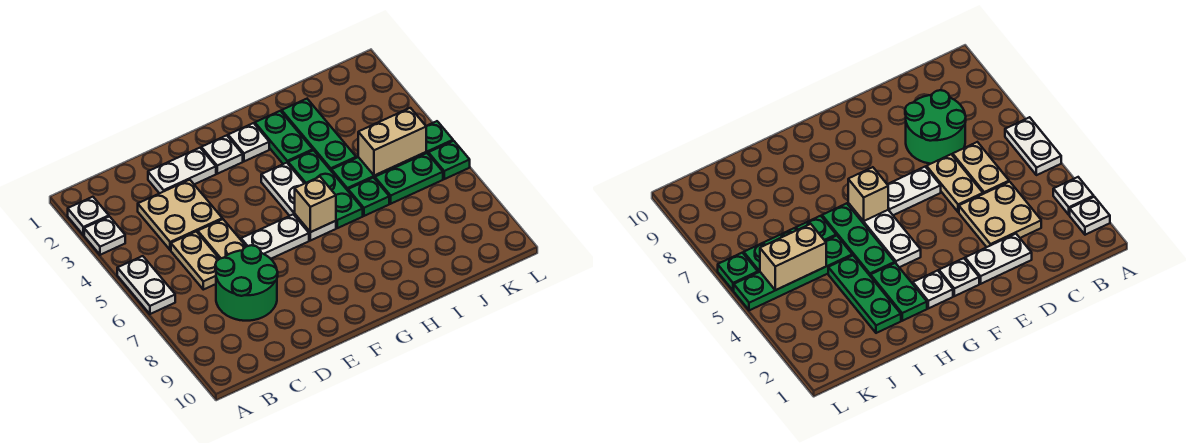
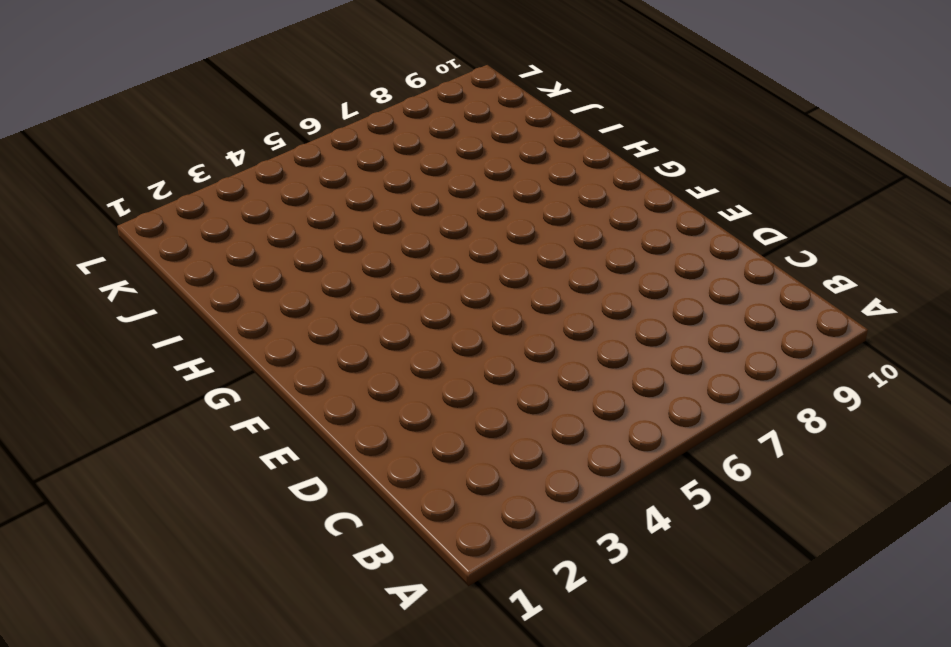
none -> white 1x1 plate [68,197,109,235]
none -> white 1x1 plate [84,217,125,255]
none -> white 1x2 plate [117,256,175,314]

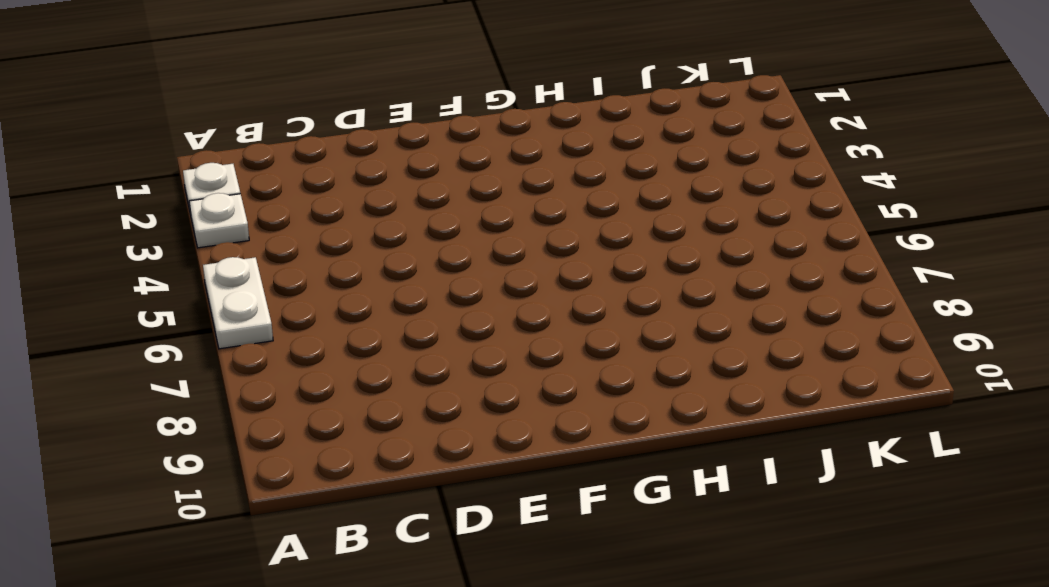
none -> tan 2x2 plate [138,180,222,250]
none -> tan 1x2 plate [171,231,219,290]
none -> green 2x2 round brick [215,245,278,321]

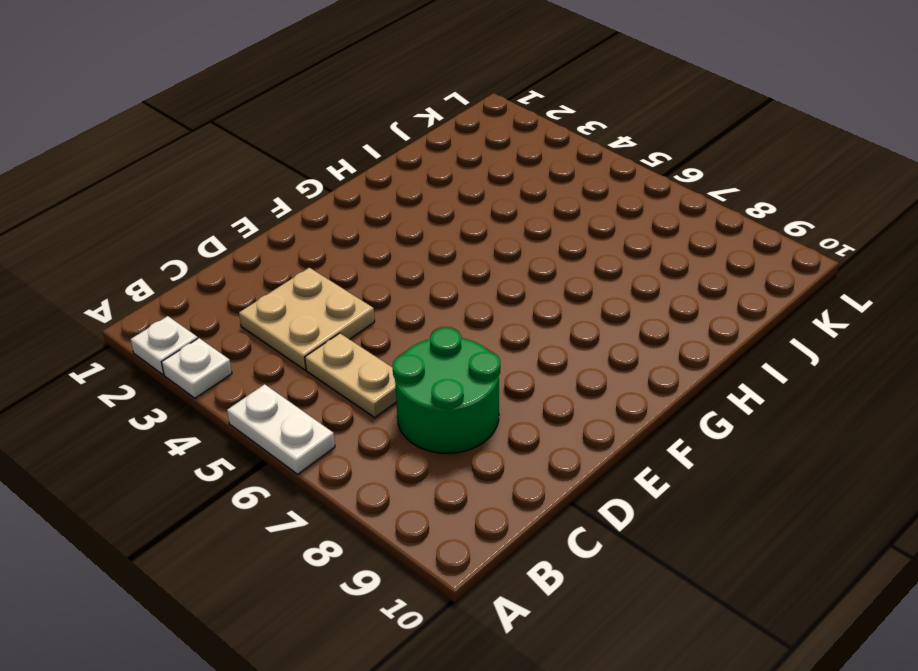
none -> white 1x2 plate [148,148,216,193]
none -> tan 1x2 plate [198,219,246,259]
none -> white 1x2 plate [241,215,309,259]

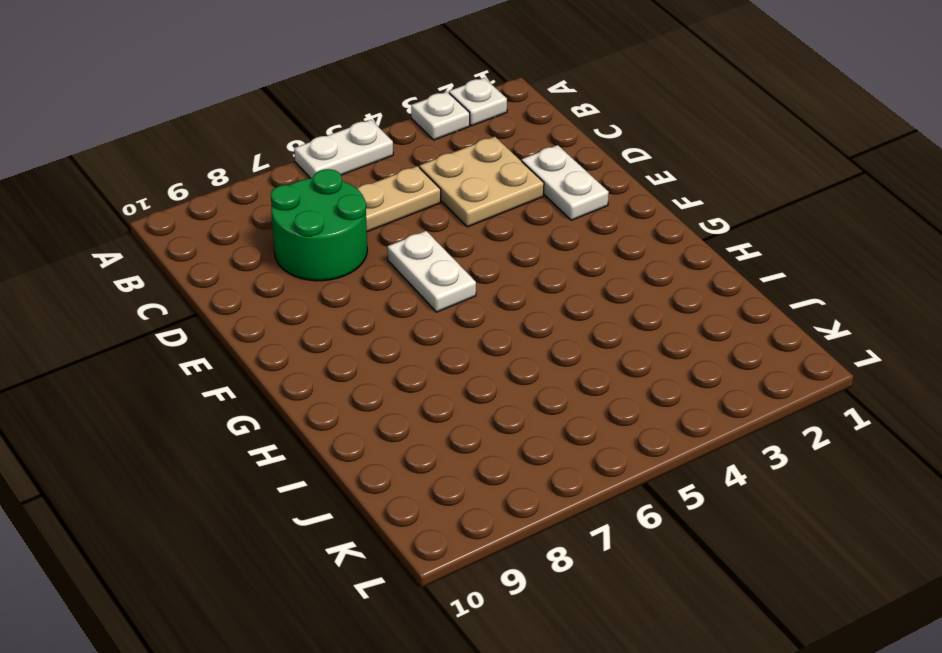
none -> tan 1x2 plate [198,219,246,259]
none -> white 1x1 plate [201,135,243,174]
none -> white 1x1 plate [228,123,269,161]

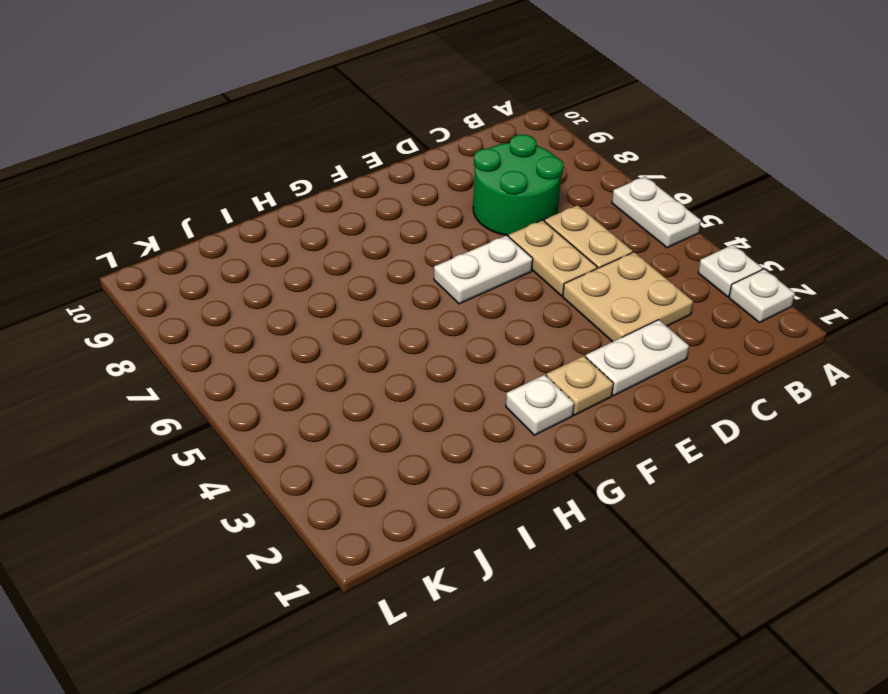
tan 1x1 plate [546,356,613,415] -> white 1x1 plate [201,135,243,174]
none -> white 1x3 plate [261,163,336,241]
none -> green 1x2 plate [255,111,313,164]
none -> green 1x3 plate [288,150,363,228]

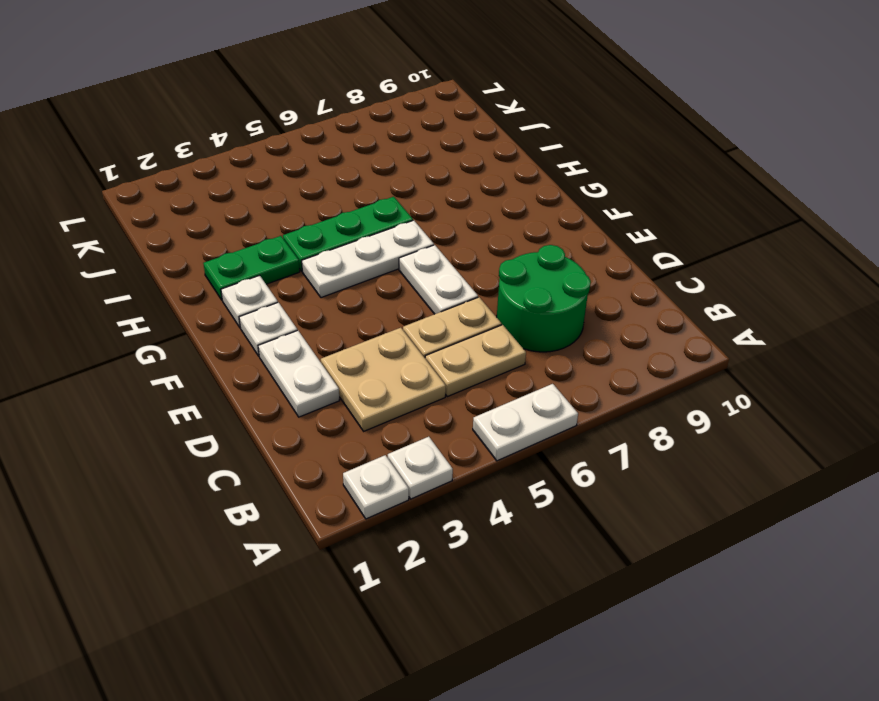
none -> green 1x3 plate [282,99,356,171]
none -> green 1x4 plate [332,121,453,191]
none -> green 1x1 plate [348,178,389,216]

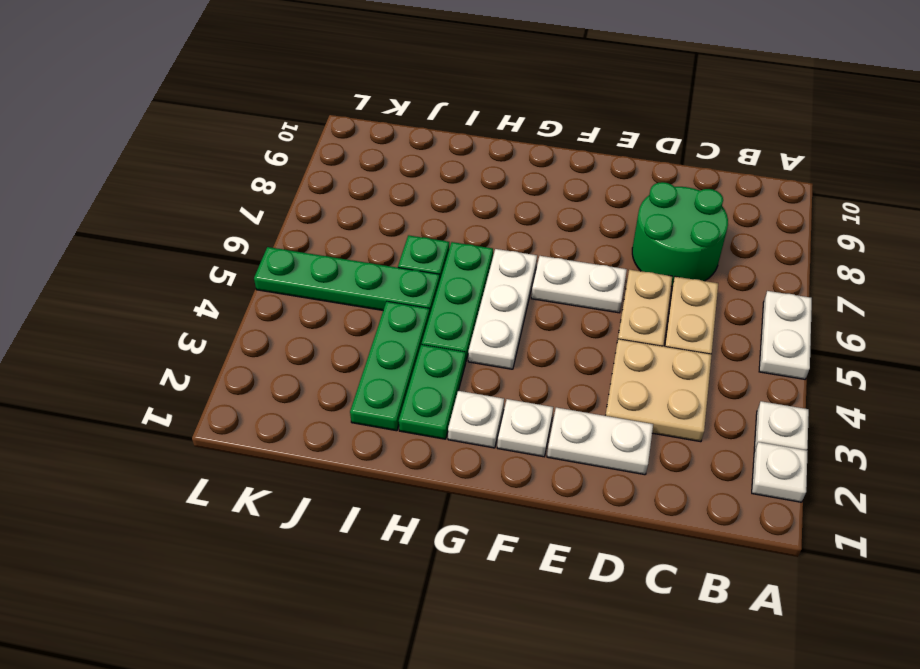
none -> green 1x2 plate [375,153,443,204]
none -> green 1x1 plate [428,141,470,179]
none -> tan 1x1 brick [295,177,336,232]

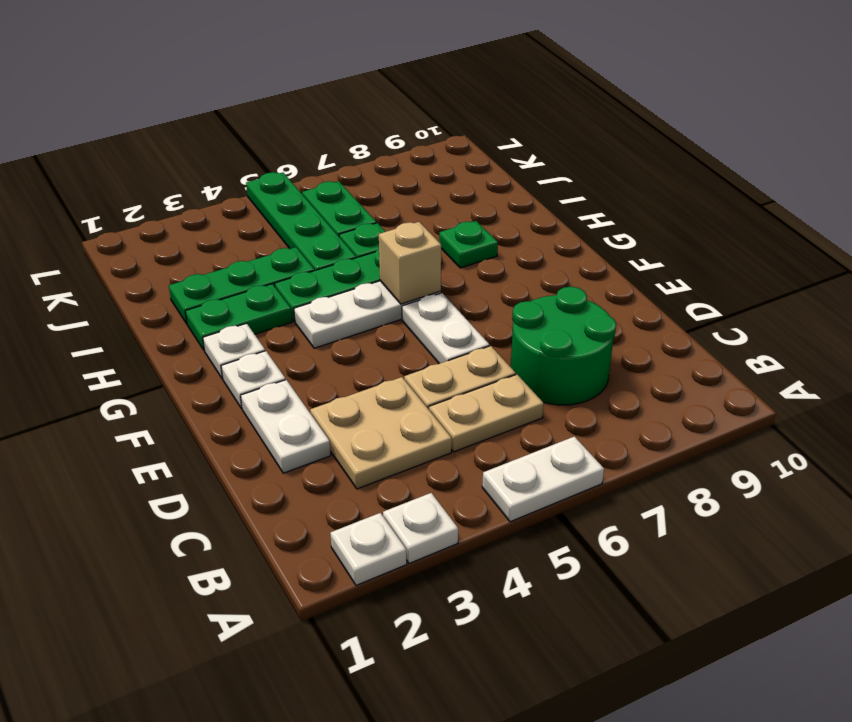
green 1x1 plate [439,221,498,268] -> green 1x1 plate moved to [428,141,470,179]
none -> tan 1x2 brick [358,108,426,176]

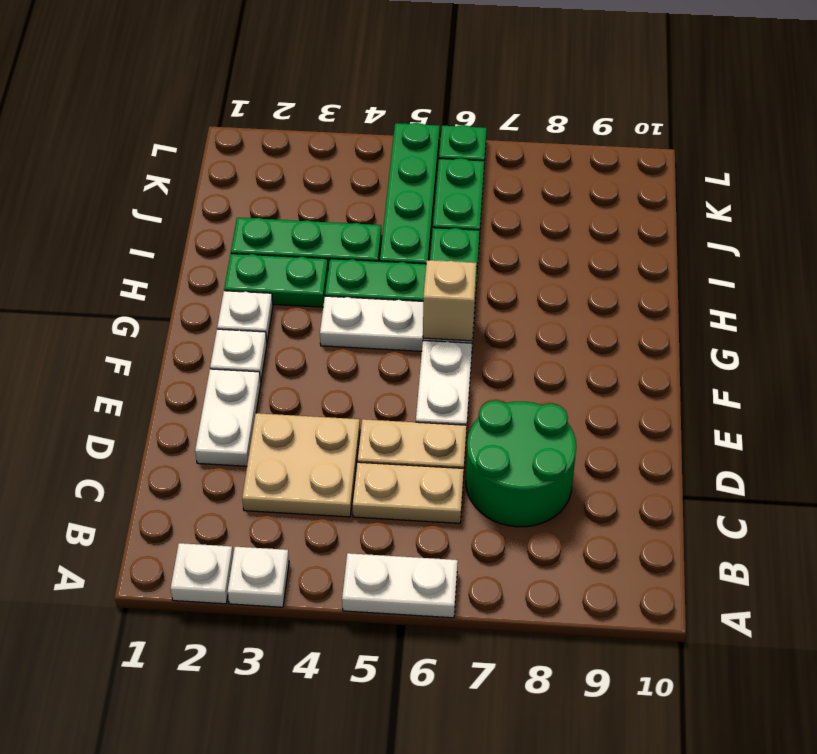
none -> tan 1x2 brick [358,108,426,176]

